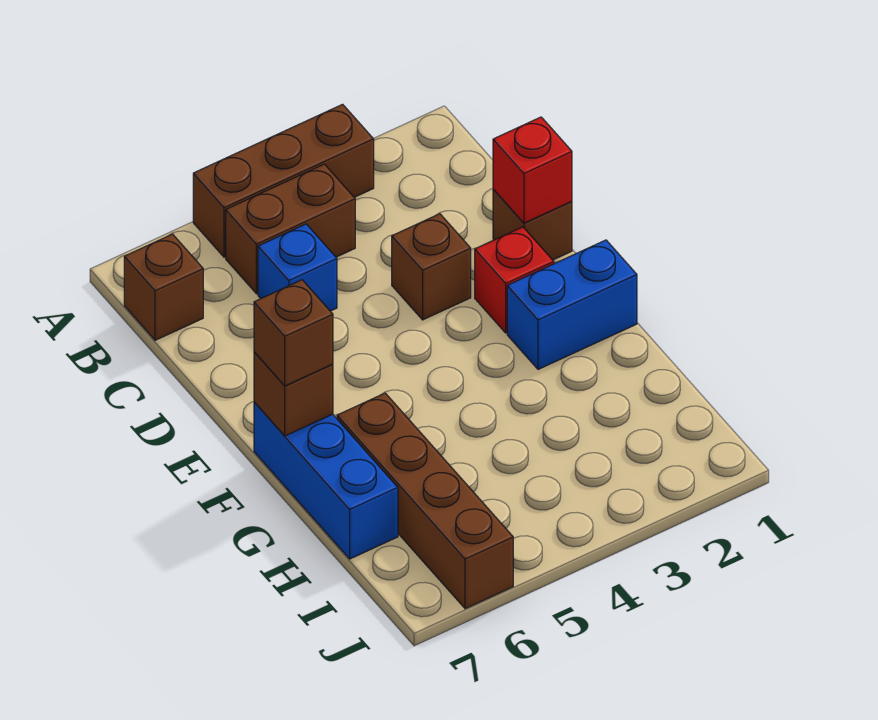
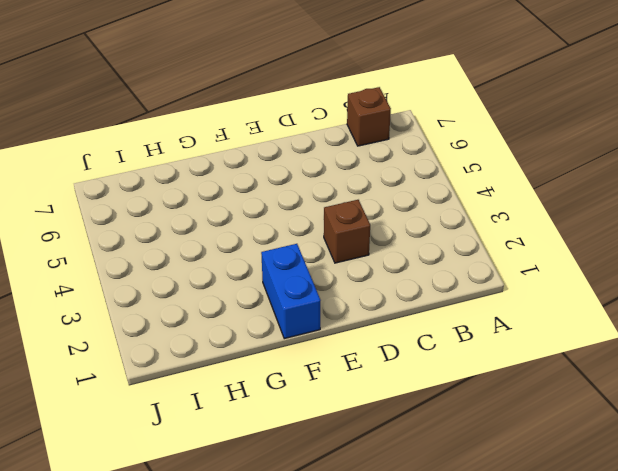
none -> brown 1x3 brick [193,104,374,257]
none -> brown 1x2 brick [226,164,355,294]
none -> blue 1x1 brick [258,224,337,311]

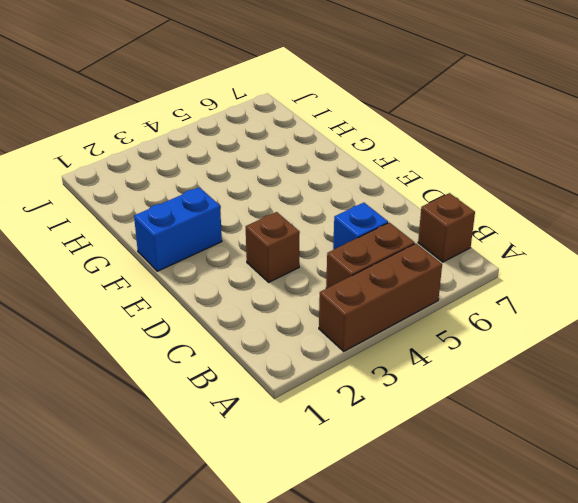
none -> brown 1x1 brick [493,189,572,260]
none -> red 1x1 brick [475,227,554,333]
none -> blue 1x3 brick [254,402,398,559]

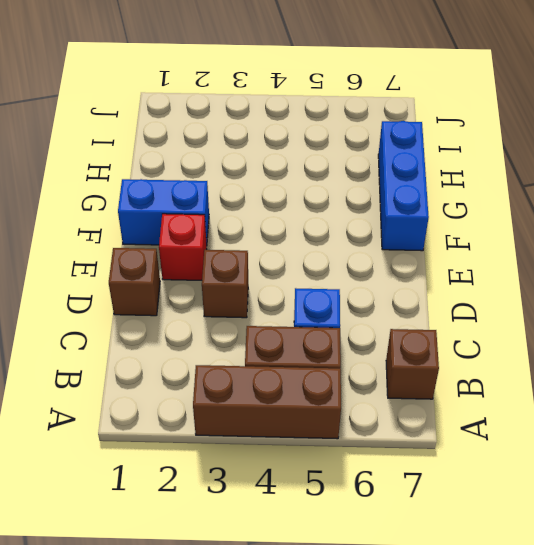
none -> brown 1x4 brick [337,393,513,609]
none -> red 1x1 brick [493,117,572,223]
none -> brown 1x1 brick [254,352,333,436]

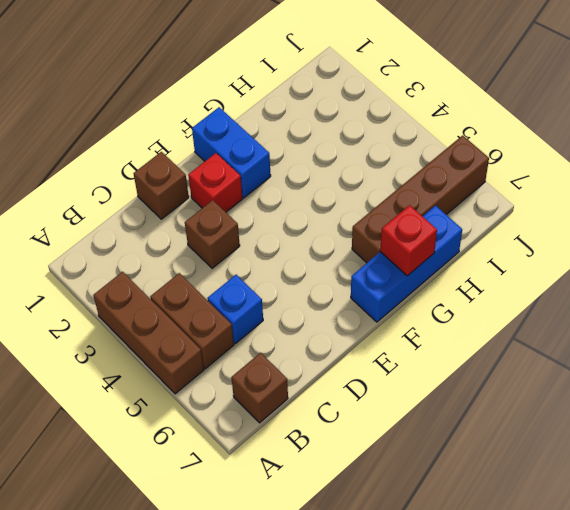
red 1x1 brick [380,205,437,276] -> red 1x1 brick moved to [493,117,572,223]
none -> brown 1x1 brick [254,352,333,436]
none -> brown 1x1 brick [254,280,333,386]

